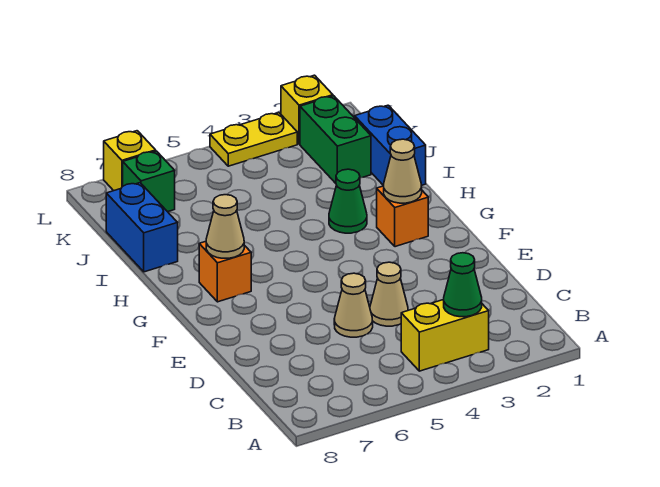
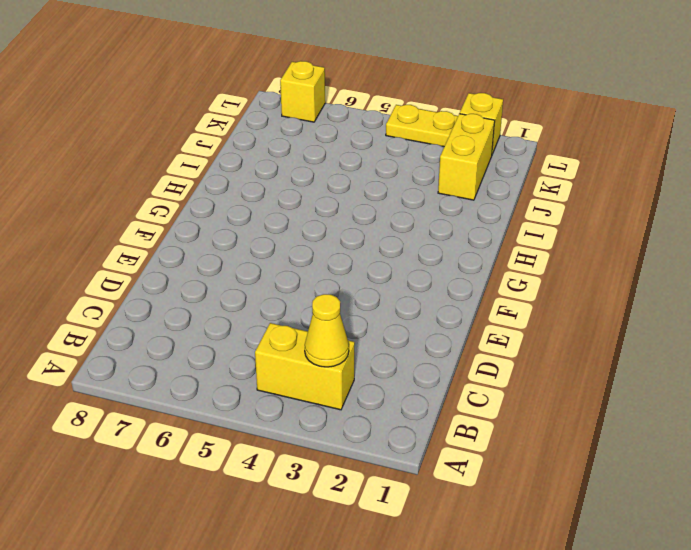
yellow 1x1 cone [305,294,349,367] -> green 1x1 cone [444,253,482,317]
yellow 1x2 brick [438,114,495,200] -> green 1x2 brick [300,96,371,183]
none -> tan 1x1 cone [370,262,408,326]
none -> tan 1x1 cone [334,273,373,337]
none -> orange 1x1 brick [377,186,428,247]

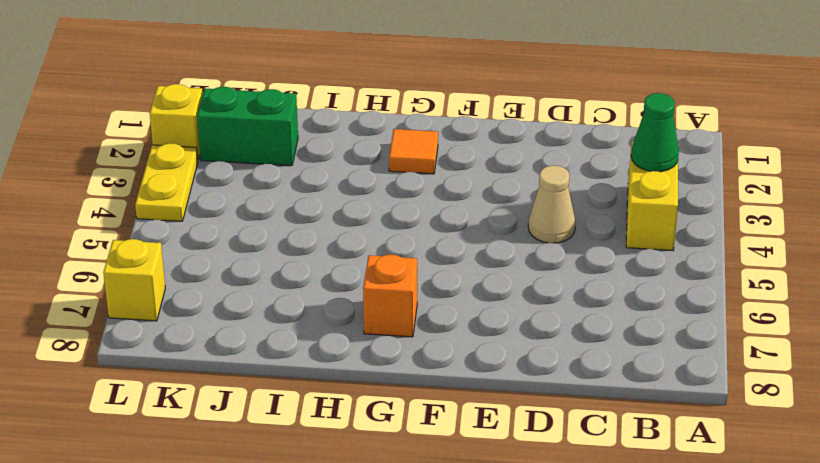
orange 1x1 tile [389,129,438,174] -> orange 1x1 brick [377,186,428,247]
none -> tan 1x1 cone [334,273,373,337]
none -> green 1x1 cone [329,169,367,233]
none -> blue 1x2 brick [355,105,426,186]

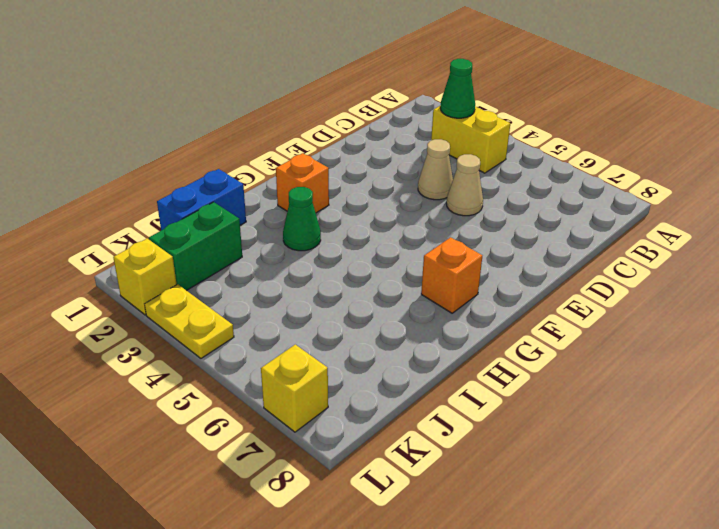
none -> blue 1x2 brick [106,183,178,272]
none -> green 1x1 brick [123,151,175,212]
none -> tan 1x1 cone [384,139,422,203]

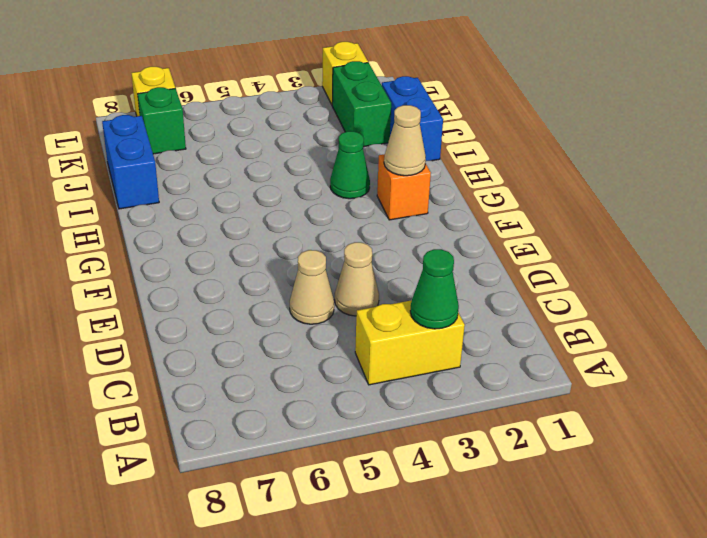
none -> orange 1x1 brick [199,241,251,302]
none -> yellow 1x2 plate [210,113,297,166]
none -> tan 1x1 cone [206,195,244,258]

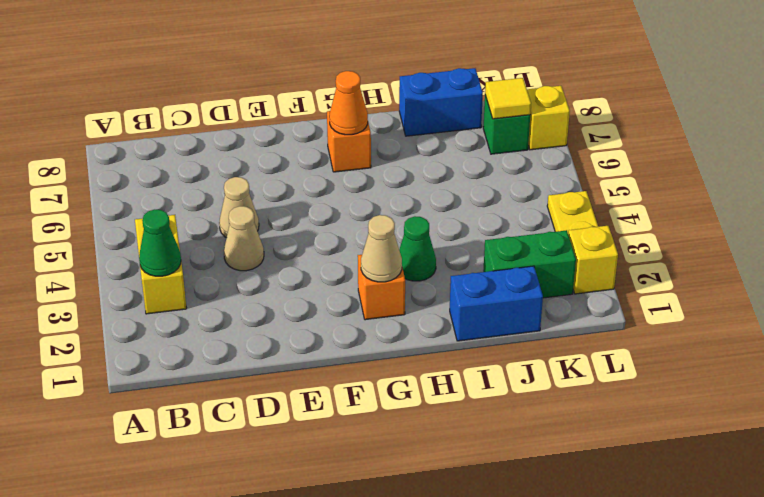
orange 1x1 cone [329,71,368,135] -> tan 1x1 cone [206,195,244,258]
yellow 1x1 tile [485,78,531,119] -> none

